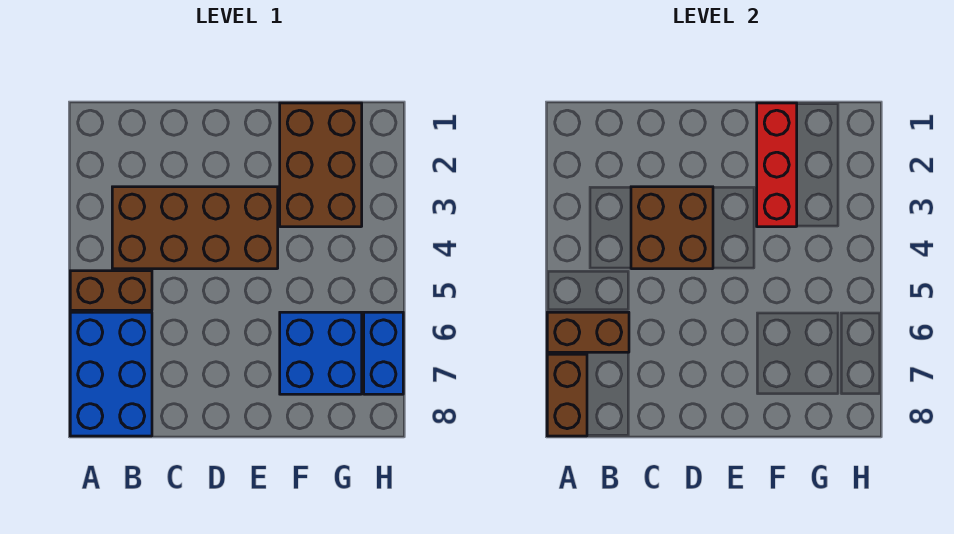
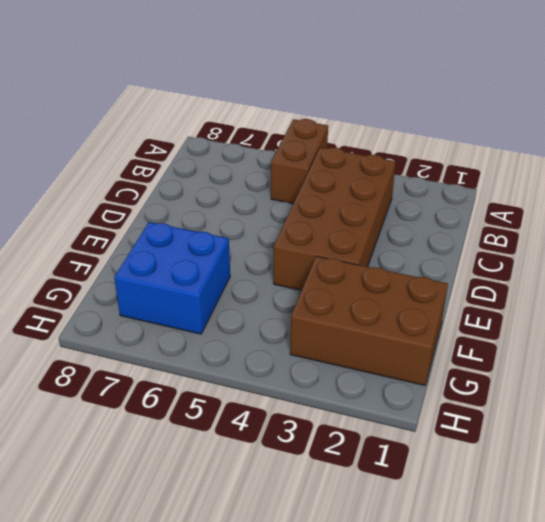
none -> blue 2x3 brick [70,312,152,436]
none -> blue 1x2 brick [364,312,403,394]

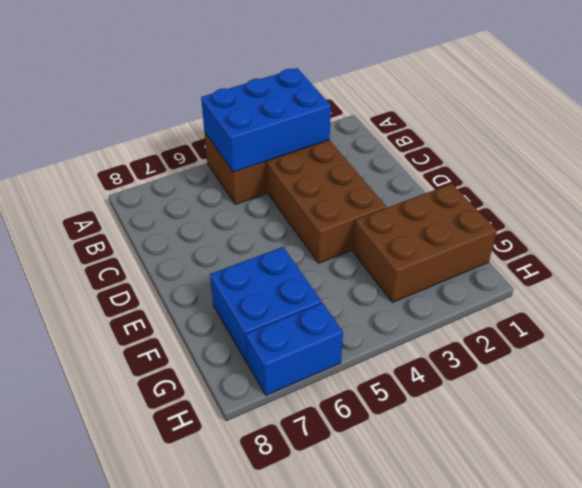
blue 2x3 brick [201,68,331,172] -> blue 2x3 brick moved to [70,312,152,436]
none -> brown 1x2 brick [547,312,629,352]
none -> brown 1x2 brick [547,354,587,436]

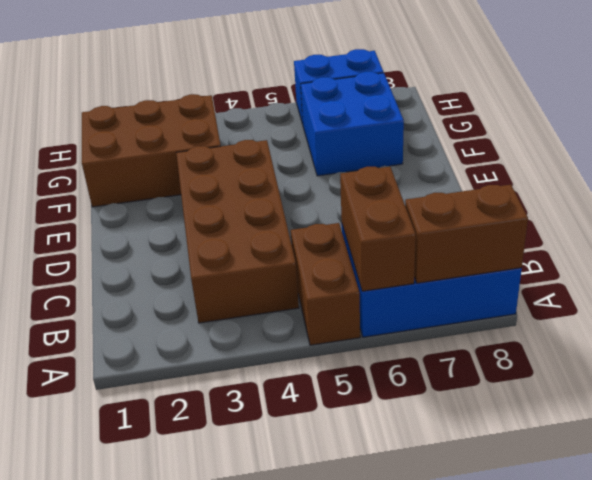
none -> brown 2x2 brick [631,187,713,269]
none -> red 1x3 brick [757,103,797,227]

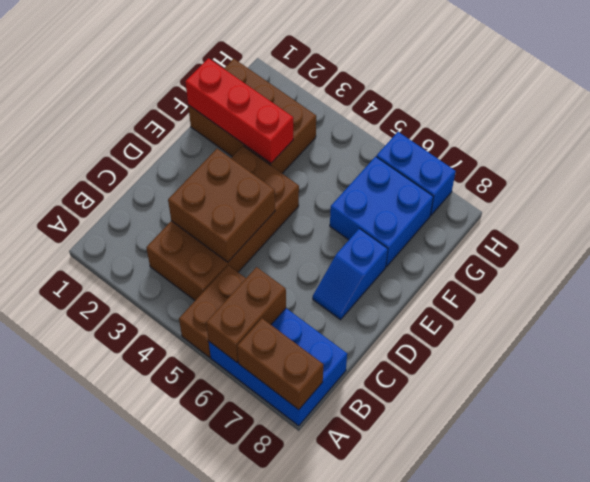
blue 1x2 slope [313,228,388,320] -> none

